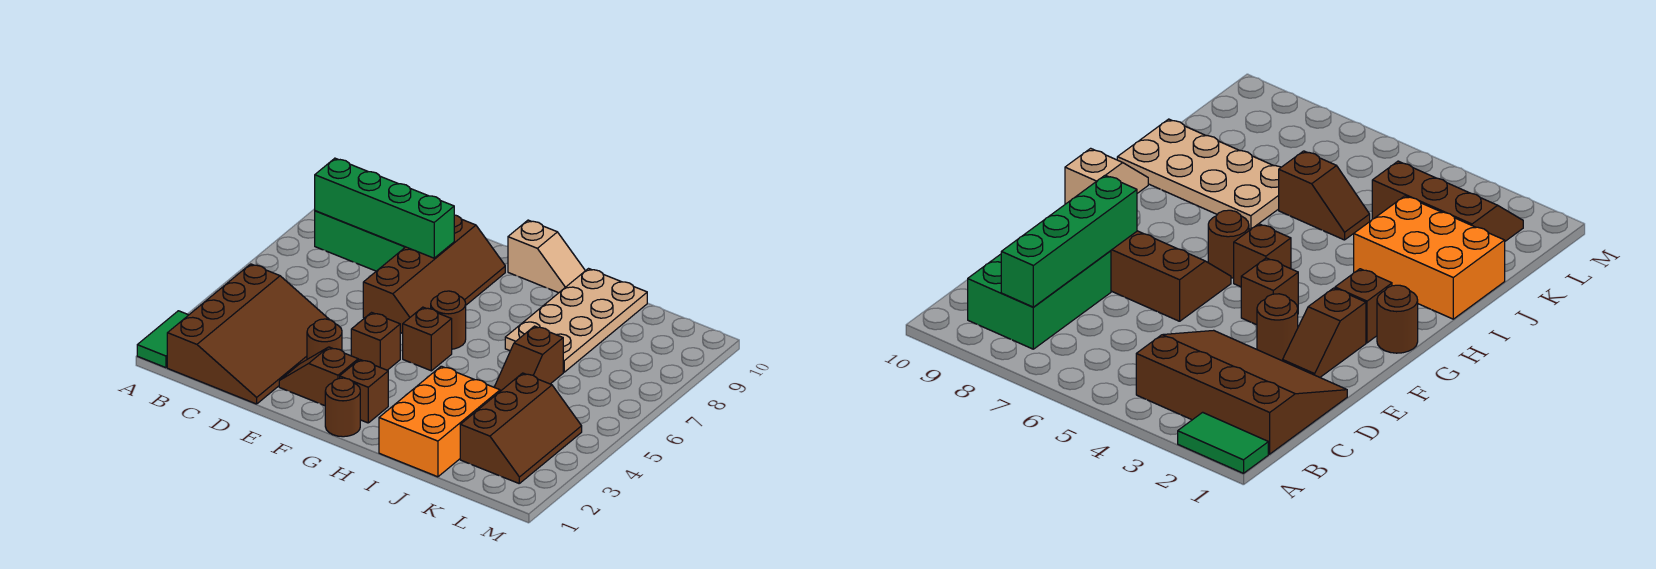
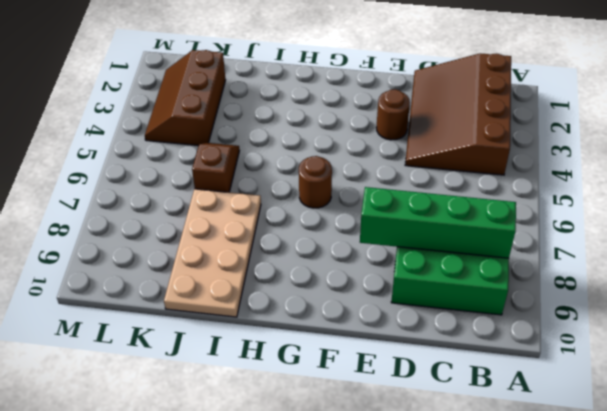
none -> green 1x2 tile [137,311,188,368]
none -> brown 1x2 slope [279,347,358,406]
none -> brown 2x4 slope [363,215,505,333]

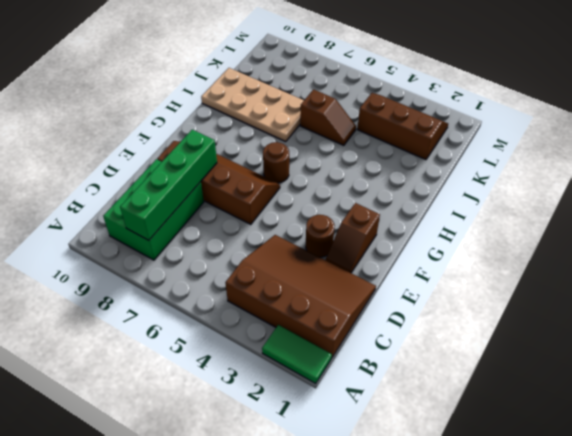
none -> brown 1x1 brick [351,313,400,370]
none -> brown 1x1 round brick [325,378,360,437]
none -> brown 1x1 brick [340,359,388,423]

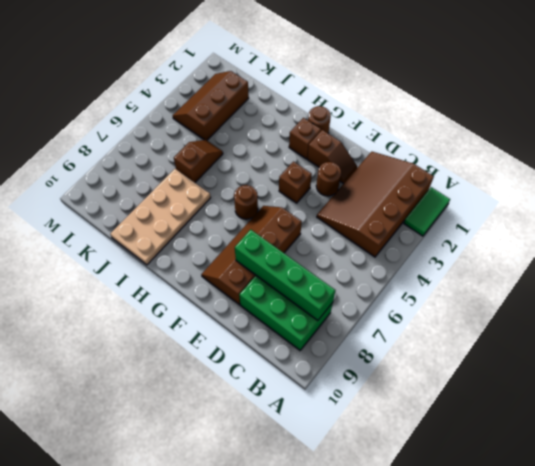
none -> brown 1x1 brick [403,307,452,371]
none -> tan 1x2 slope [508,220,585,293]
none -> orange 2x3 brick [379,366,500,477]

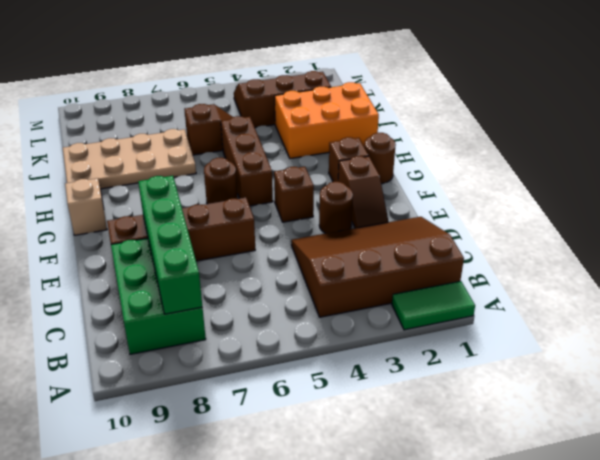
brown 1x3 brick [221,116,273,206] -> brown 1x1 brick [403,307,452,371]

